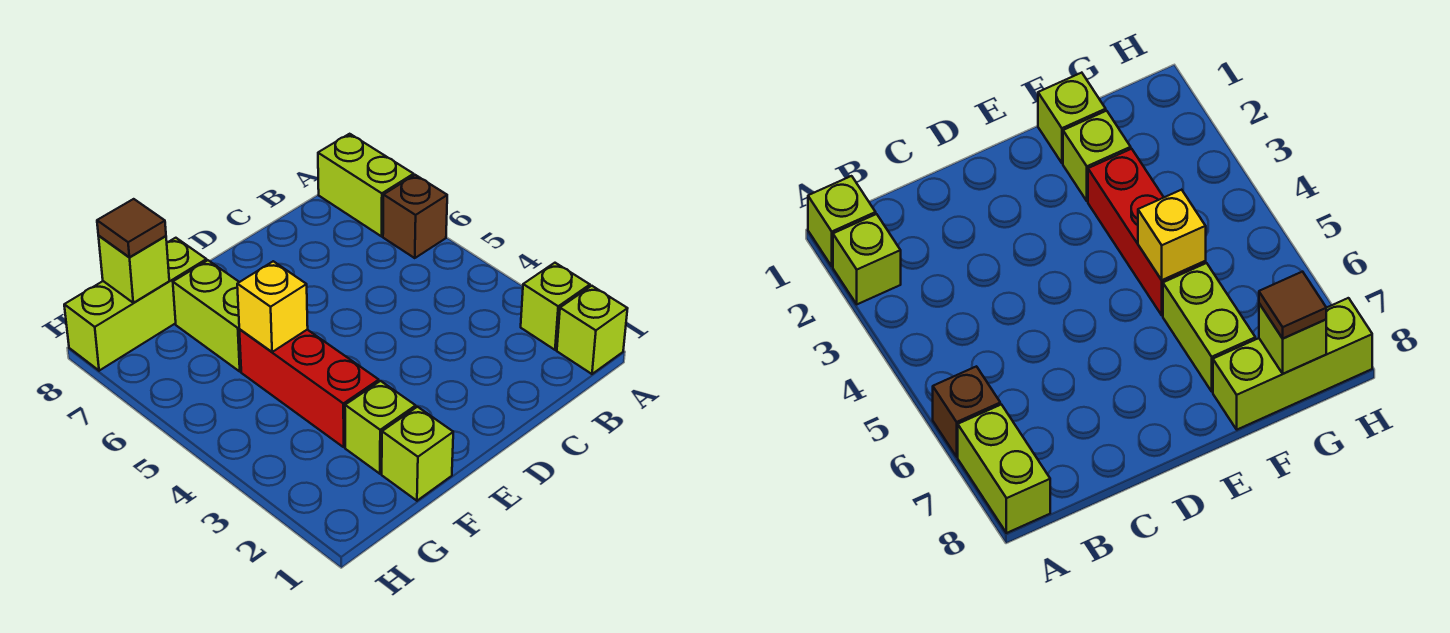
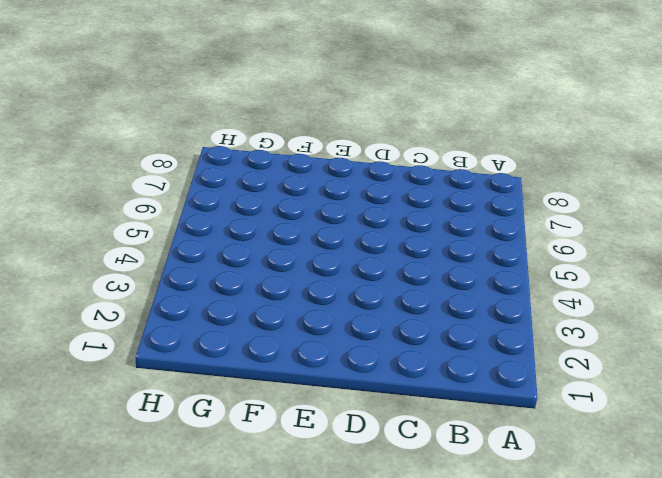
none -> lime 1x1 brick [557,286,628,374]
none -> lime 1x1 brick [521,263,590,350]
none -> brown 1x1 brick [383,175,447,258]

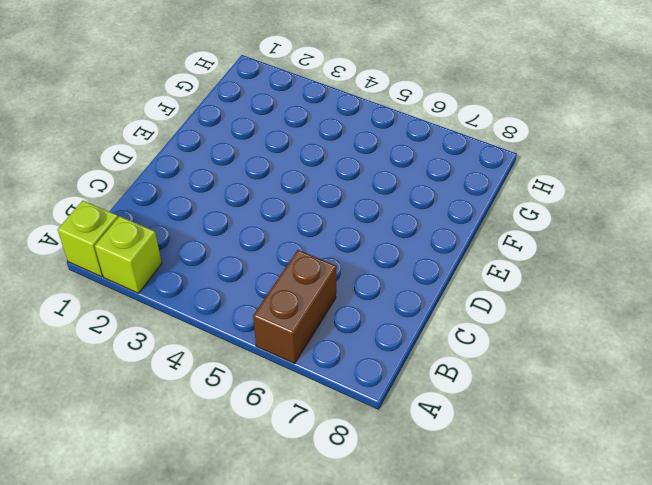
brown 1x2 brick [253,250,337,364] -> brown 1x1 brick [383,175,447,258]
none -> lime 1x2 brick [318,134,414,236]
none -> lime 1x1 brick [382,407,453,501]
none -> lime 1x1 brick [345,381,416,474]

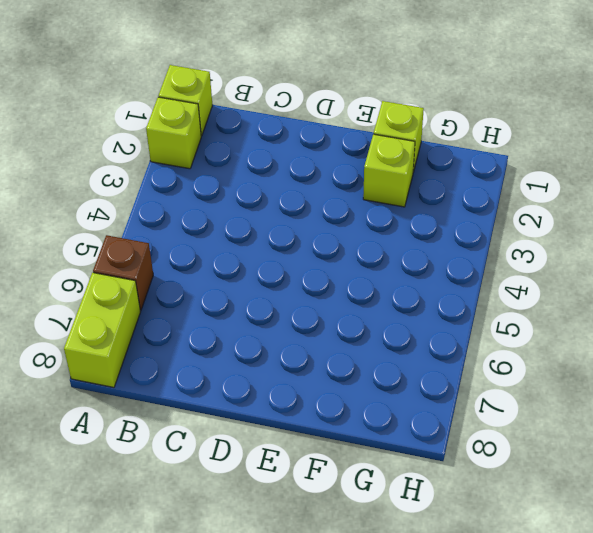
none -> red 1x3 brick [239,330,379,447]
none -> lime 1x2 brick [173,260,241,371]
none -> lime 1x3 brick [64,238,207,371]

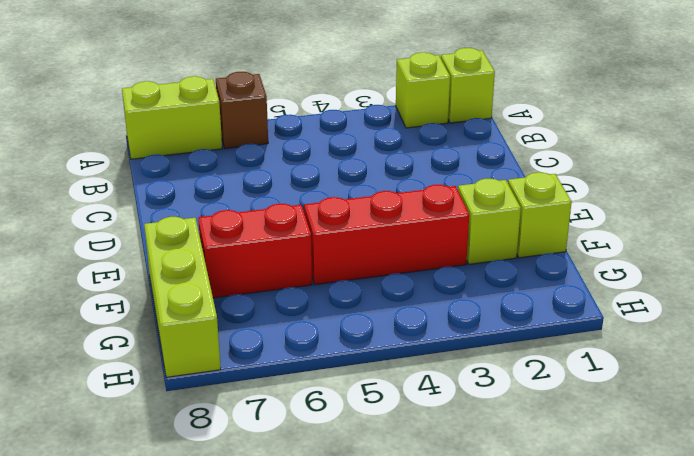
red 1x2 brick [198,204,312,298] -> lime 1x2 brick [173,260,241,371]
none -> yellow 1x1 brick [237,261,308,352]
none -> lime 1x1 brick [99,236,169,303]
none -> brown 1x1 tile [97,199,166,257]

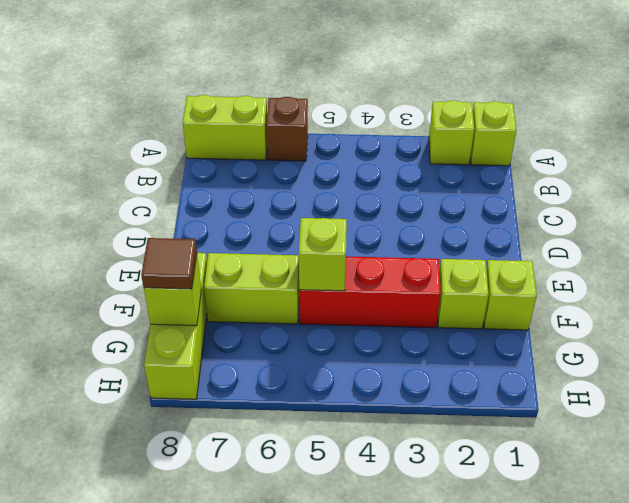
lime 1x1 brick [299,218,347,291] -> yellow 1x1 brick [237,261,308,352]

